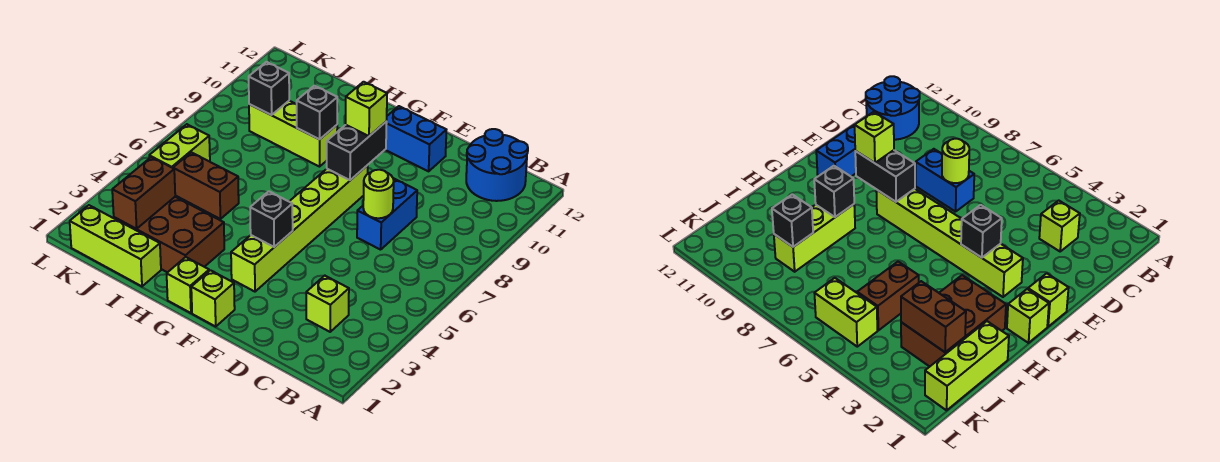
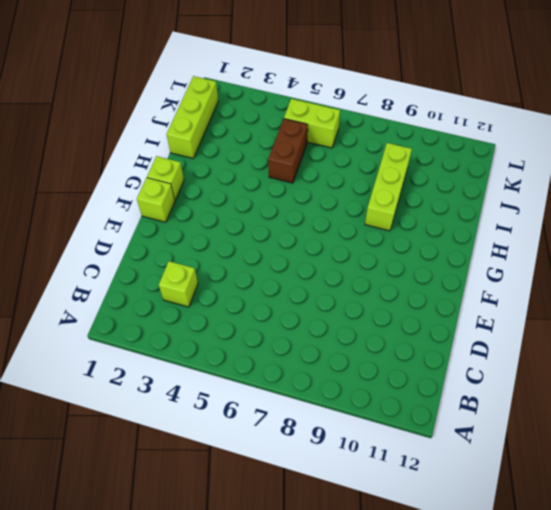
none -> blue 2x2 round brick [466,129,528,201]
none -> blue 1x2 brick [357,178,417,250]
none -> blue 1x2 brick [385,106,446,171]

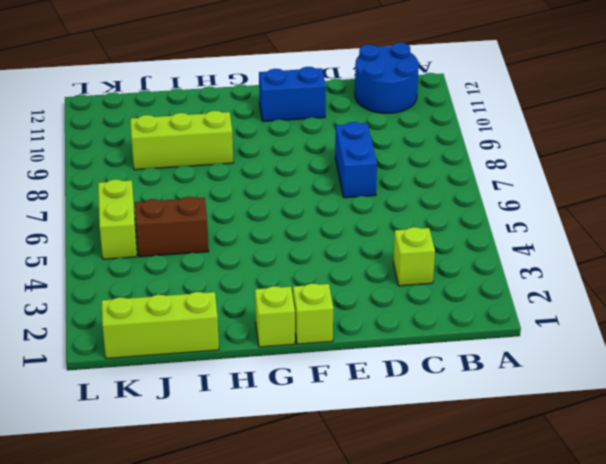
none -> lime 1x6 brick [231,165,368,292]
none -> brown 2x3 brick [114,197,224,273]
none -> lime 1x1 round brick [363,170,394,218]

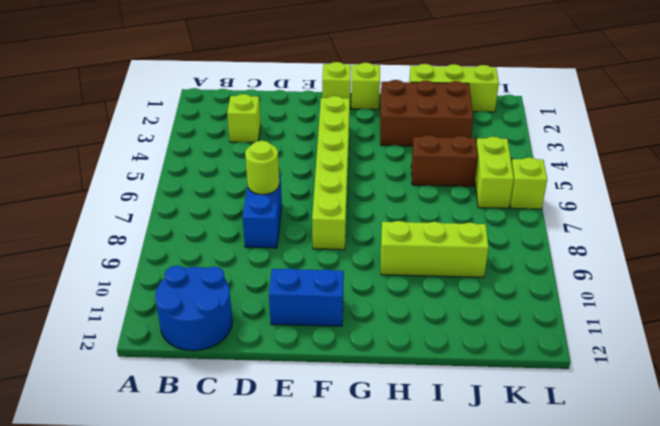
lime 1x1 brick [510,157,547,209] -> lime 1x1 brick moved to [346,82,387,136]
none -> black 1x1 brick [250,191,293,247]
none -> black 1x2 brick [327,122,387,180]
none -> black 1x1 brick [297,86,337,139]

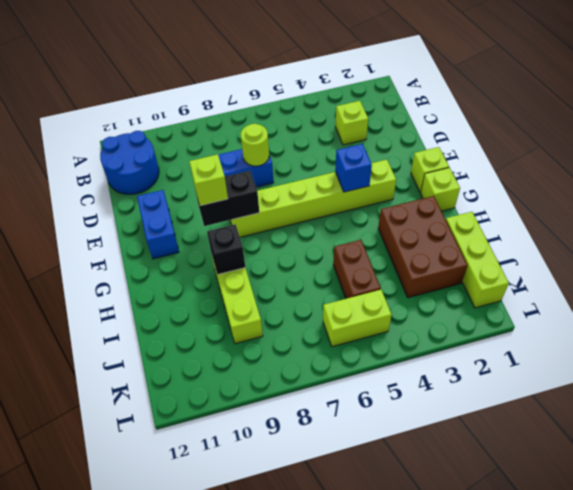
blue 1x1 brick [335,144,372,192] -> black 1x1 brick [250,191,293,247]
none -> brown 1x2 brick [112,157,175,229]
none -> black 1x1 brick [249,62,289,115]

